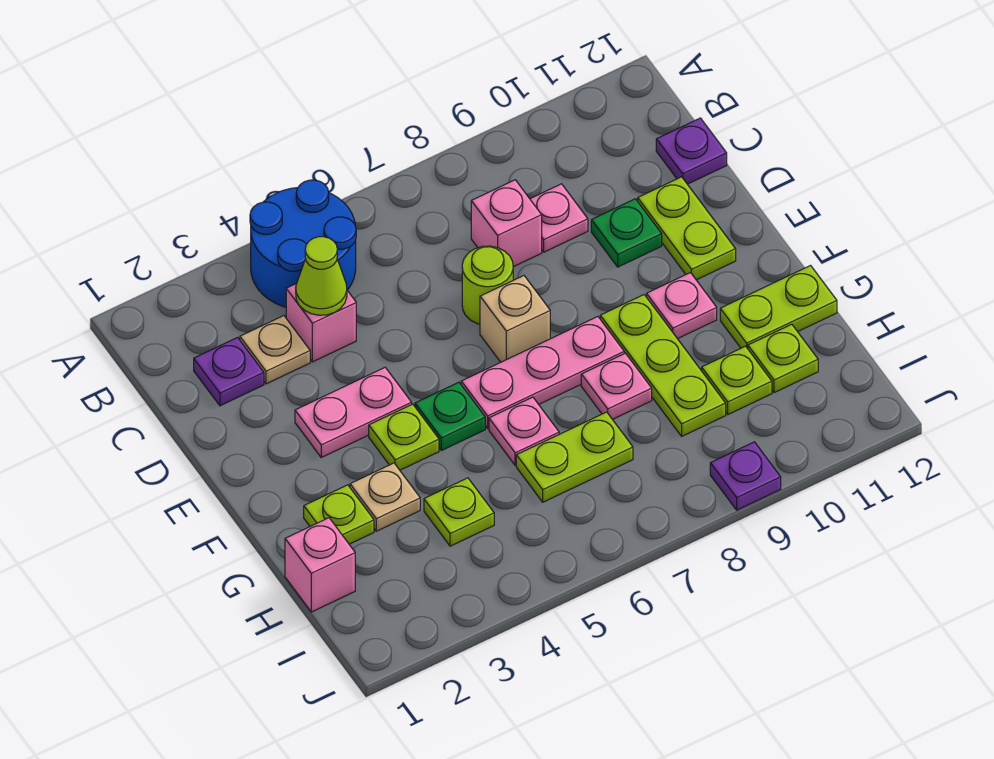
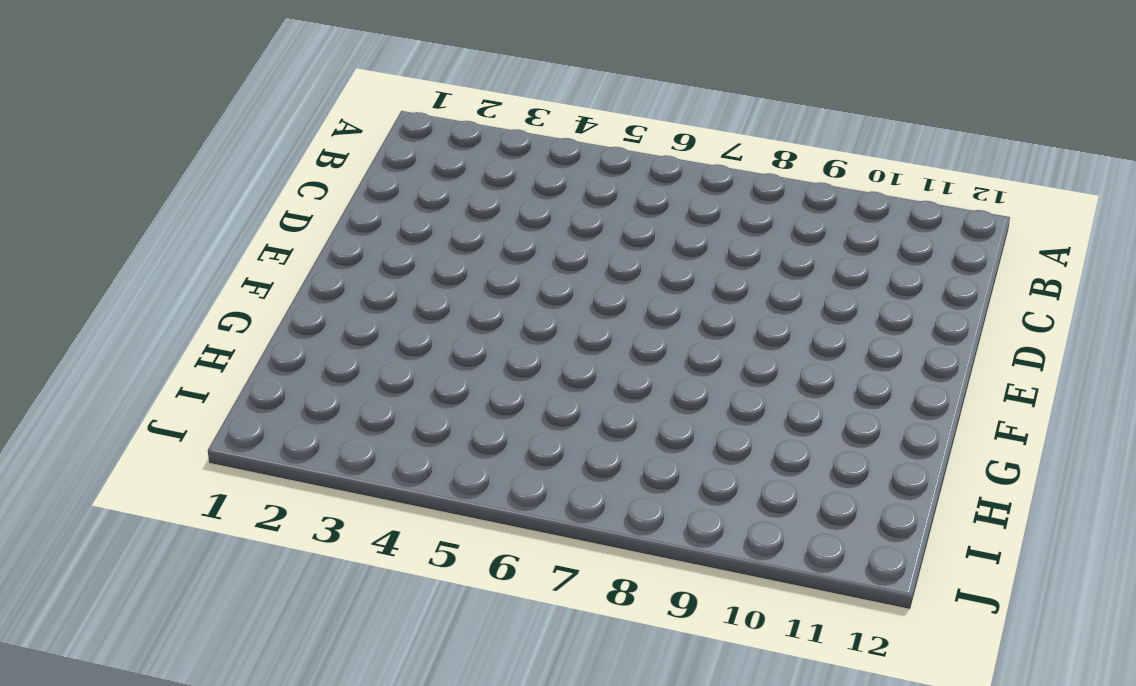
none -> blue 2x2 round brick [250,180,356,307]
none -> purple 1x1 plate [194,338,264,406]
none -> tan 1x1 plate [240,316,310,384]

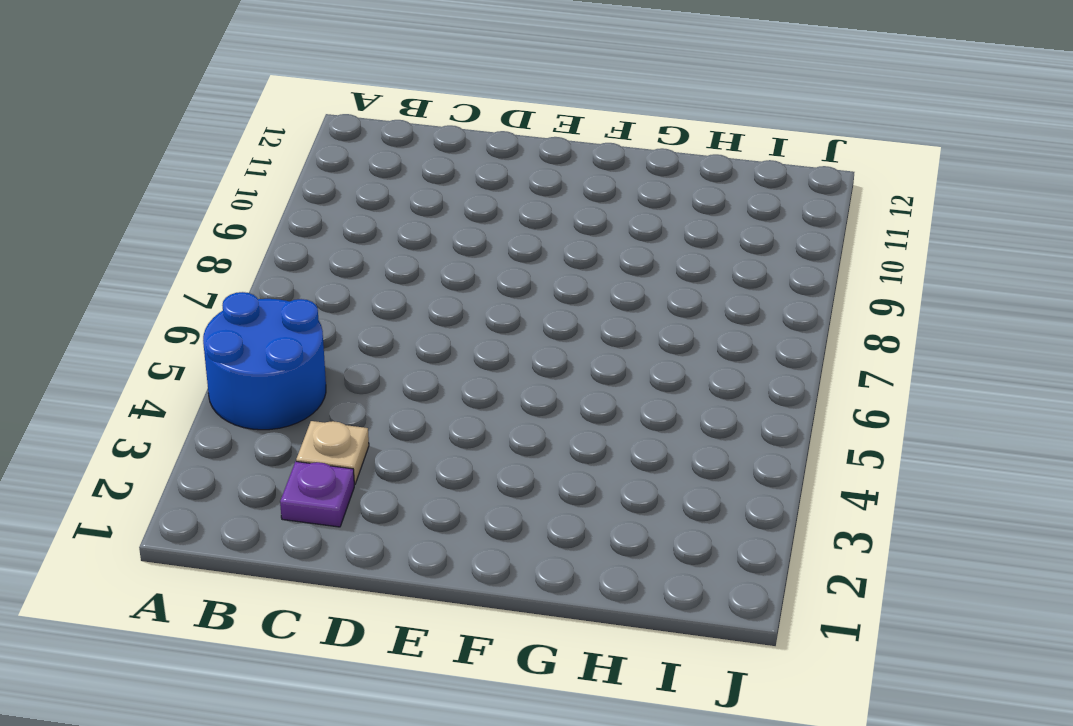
none -> pink 1x1 brick [286,284,356,362]
none -> pink 1x1 brick [471,180,542,267]
none -> pink 1x1 plate [530,184,588,252]

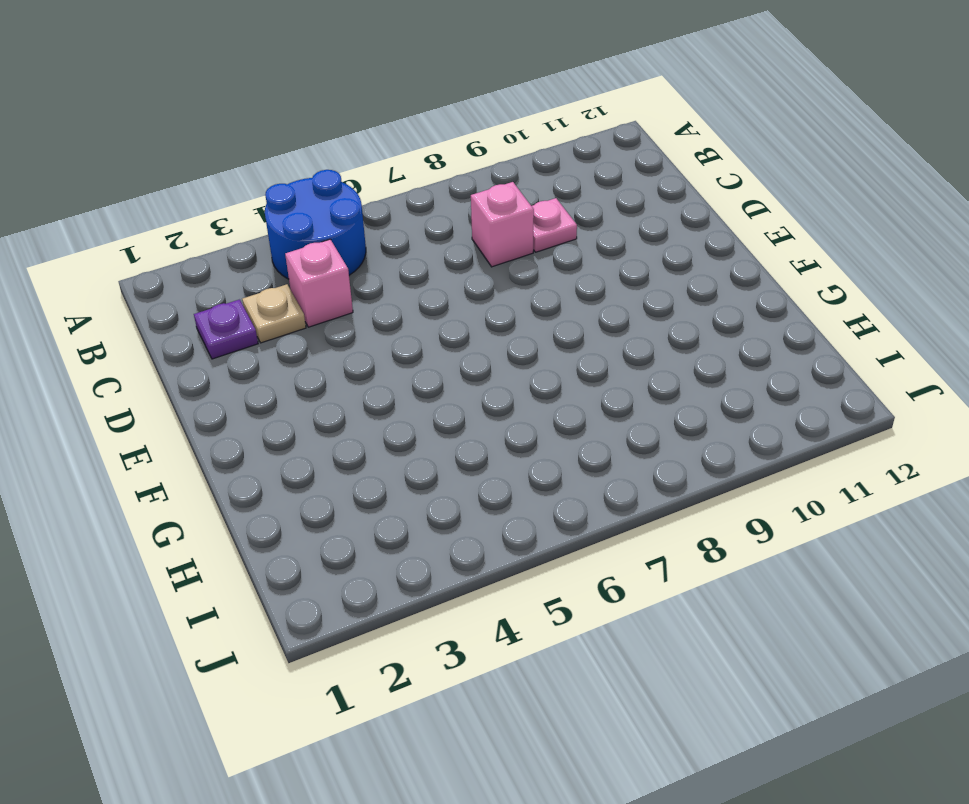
none -> purple 1x1 plate [656,118,727,184]
none -> lime 1x1 round brick [462,246,513,324]
none -> green 1x1 plate [591,199,662,267]

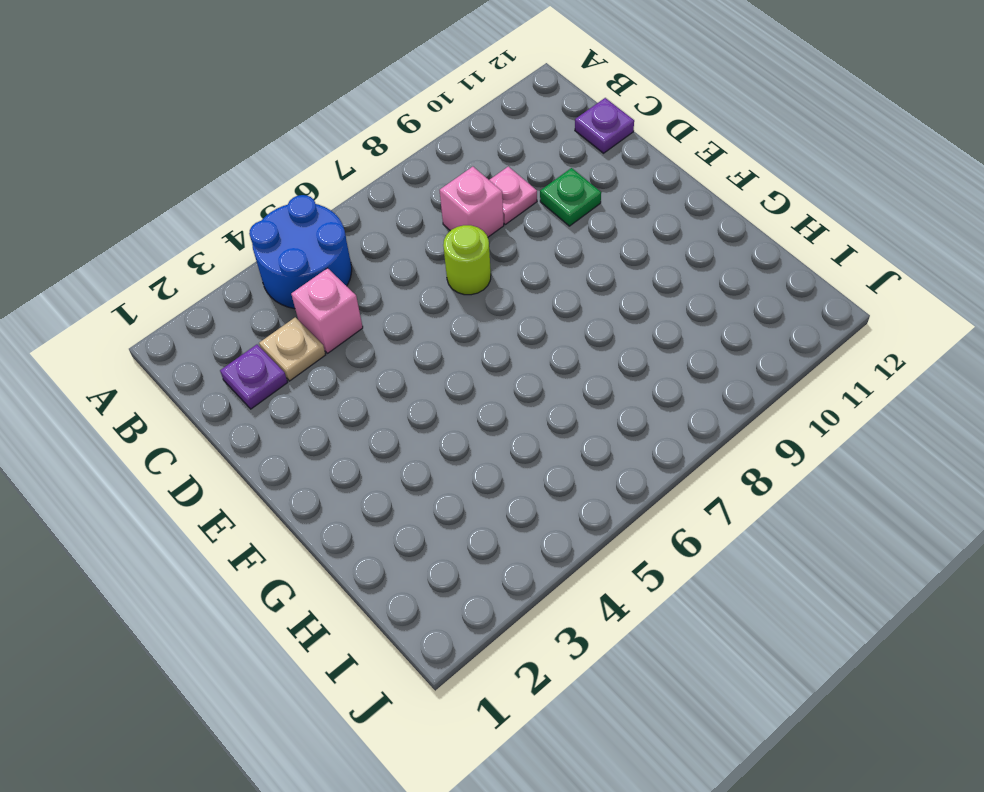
none -> lime 1x2 plate [638,177,736,280]
none -> pink 1x2 plate [295,367,412,457]
none -> tan 1x1 brick [480,276,550,362]

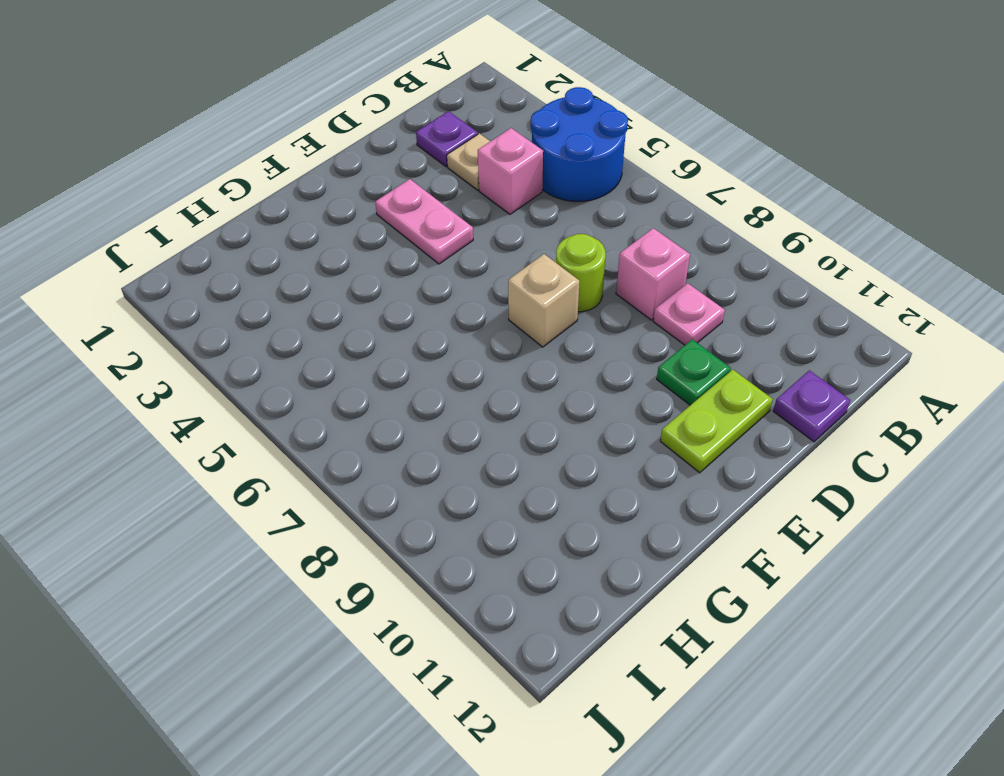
none -> lime 1x1 plate [369,404,439,470]
none -> green 1x1 plate [415,382,485,450]
none -> pink 1x3 plate [461,317,624,428]

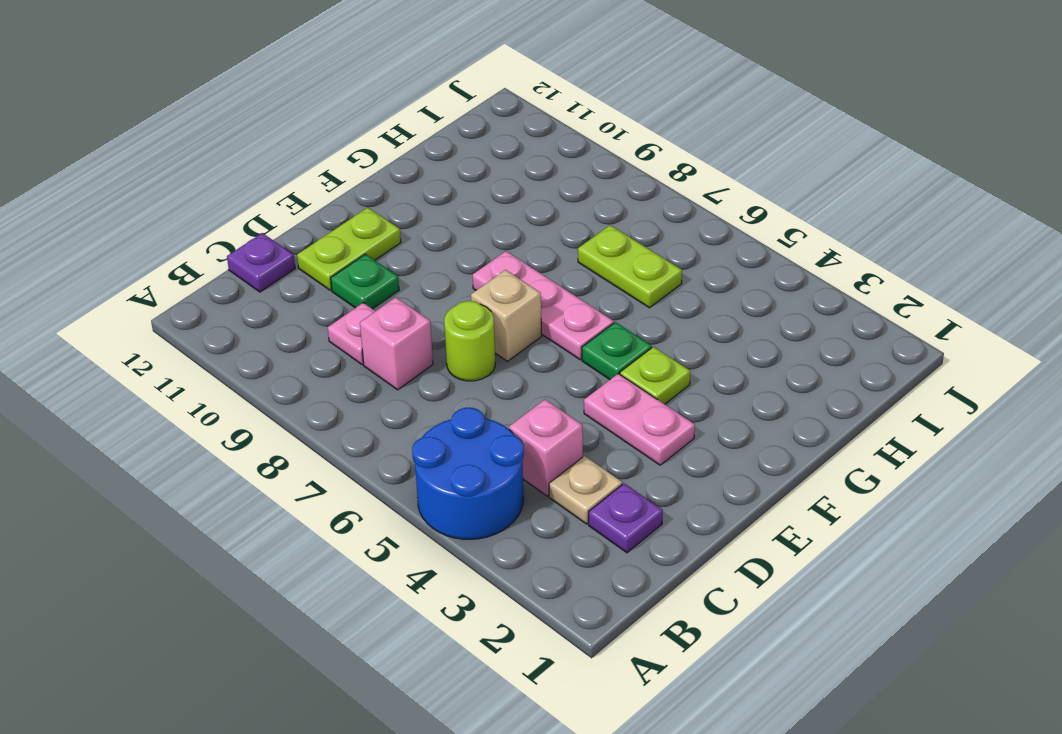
none -> lime 1x3 plate [600,295,726,436]
none -> pink 1x1 plate [647,273,717,339]
none -> lime 1x1 plate [304,485,374,544]

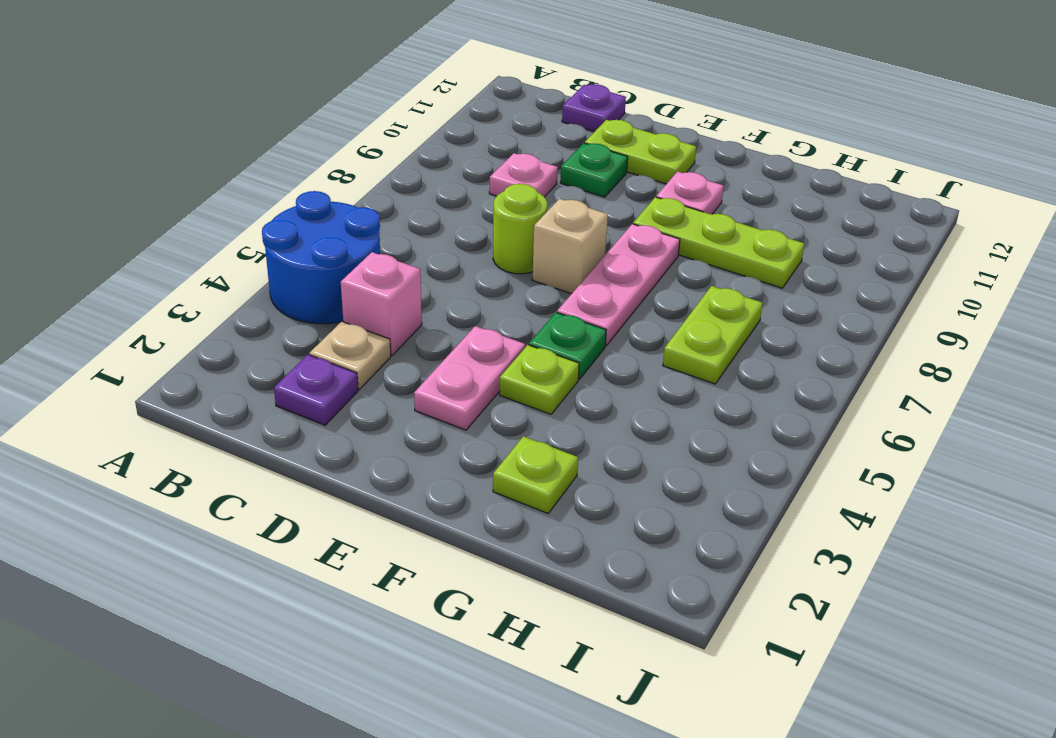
none -> pink 1x1 brick [471,180,542,267]
none -> tan 1x1 plate [350,463,420,531]
none -> pink 1x1 plate [489,397,559,465]

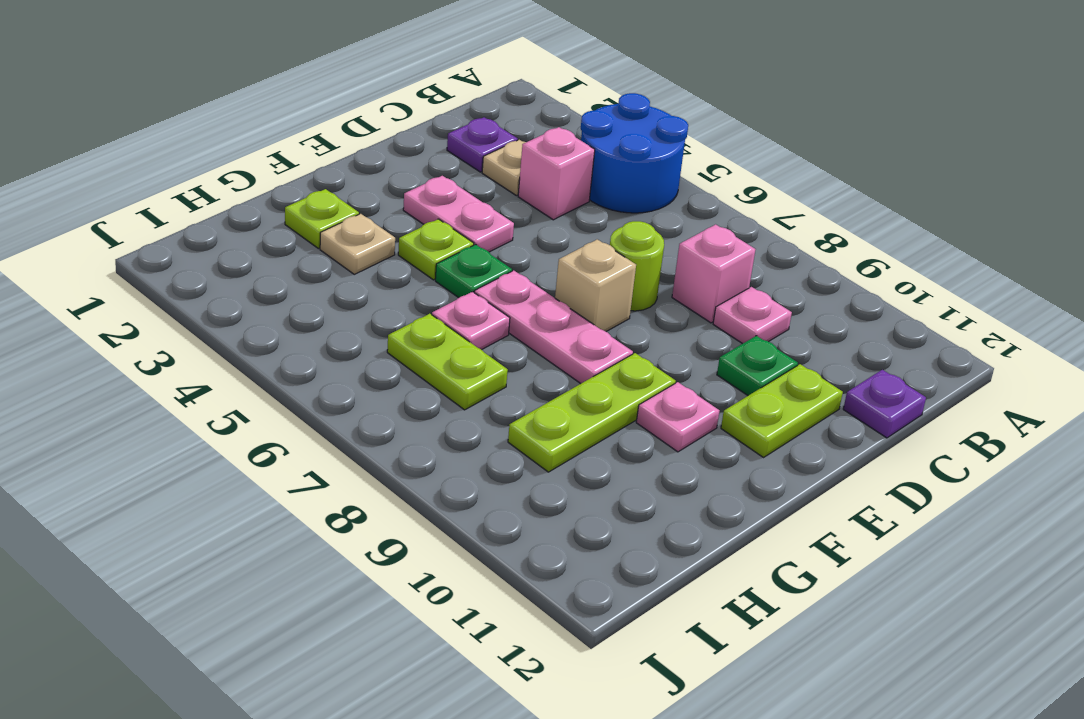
none -> pink 1x1 plate [581,353,652,419]
none -> lime 1x2 plate [720,266,837,349]
none -> pink 1x1 brick [285,518,355,612]

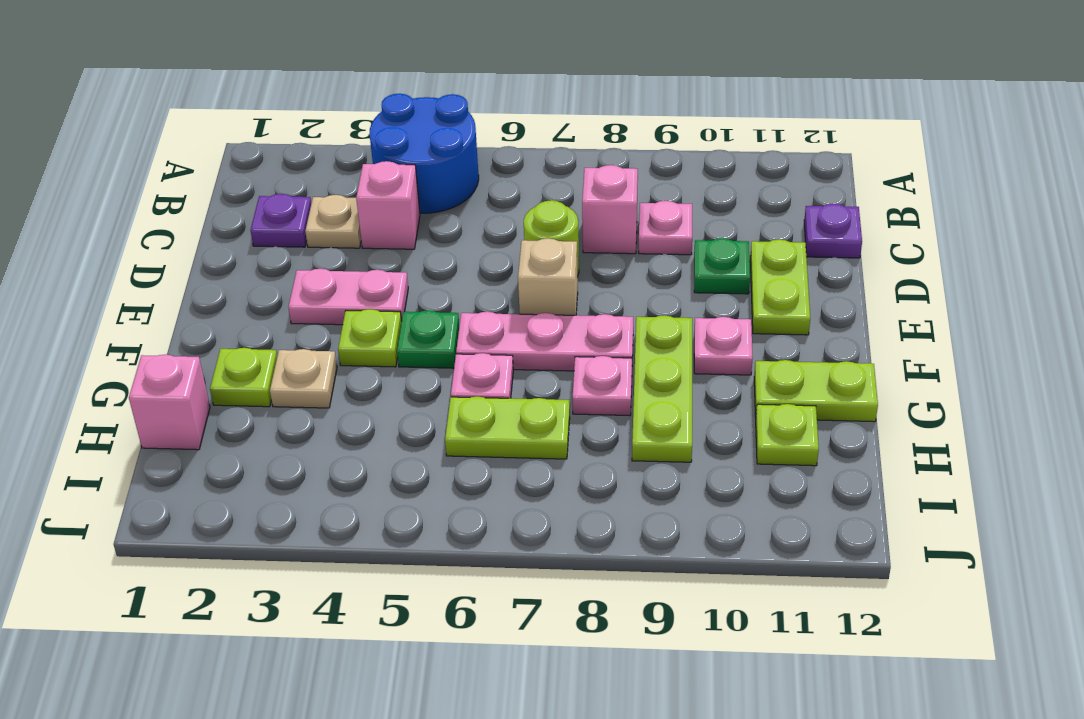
none -> lime 1x1 plate [424,478,494,546]
none -> lime 1x1 plate [702,346,772,414]
none -> purple 1x1 plate [710,442,781,510]

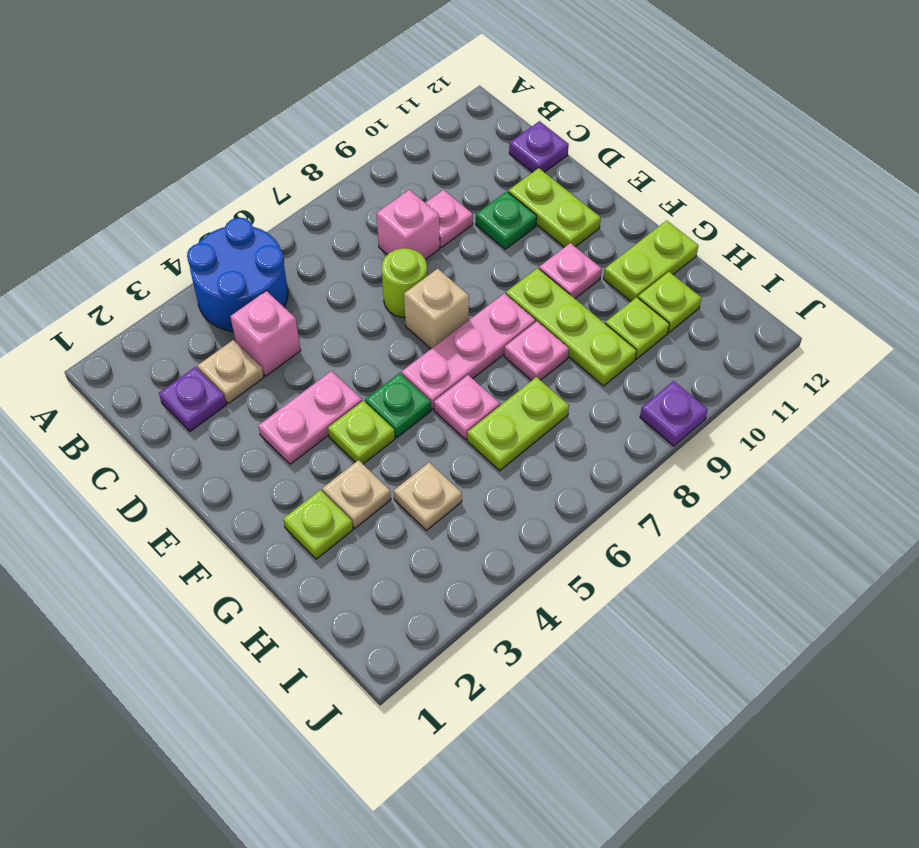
tan 1x1 plate [394,462,462,531] -> lime 1x1 plate [424,478,494,546]
none -> pink 1x1 brick [285,518,355,612]
none -> lime 1x1 cone [296,237,347,315]

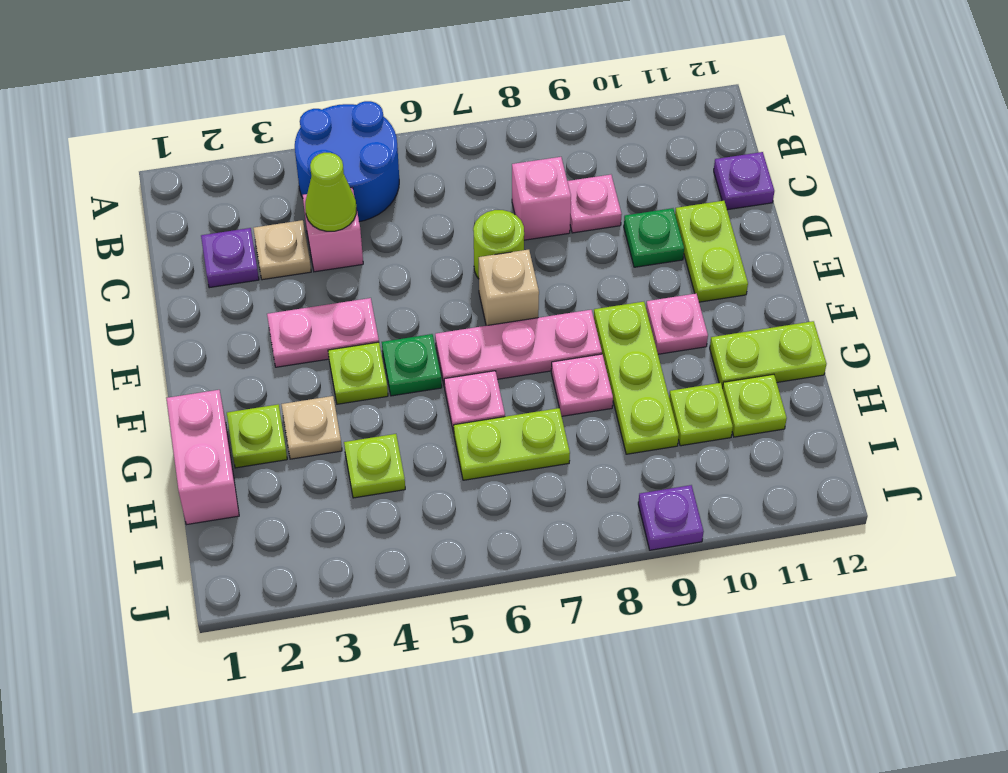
pink 1x2 brick [166,390,239,525] -> pink 1x1 brick [285,518,355,612]

